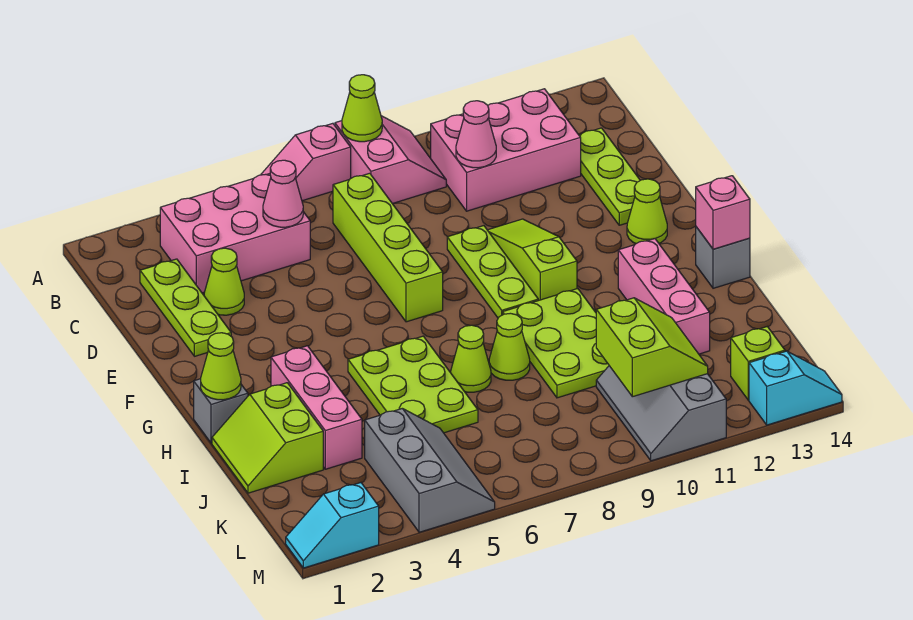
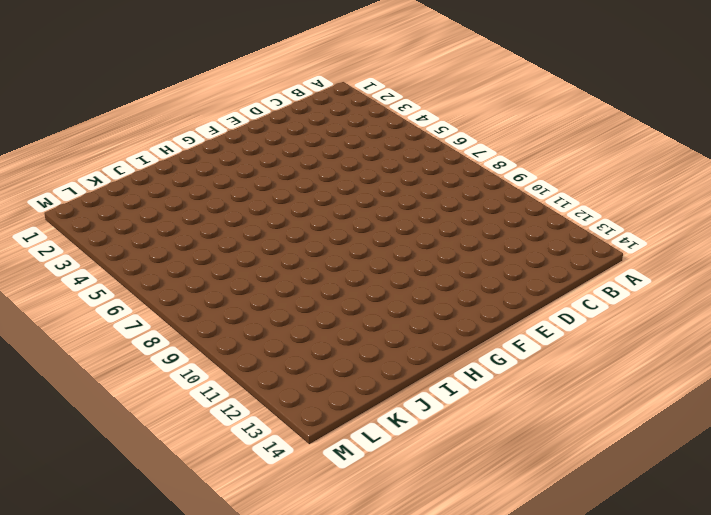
none -> pink 1x2 slope [261,123,351,201]
none -> pink 2x2 slope [335,116,446,204]
none -> pink 2x3 brick [160,174,310,293]
none -> pink 2x3 brick [431,89,581,211]

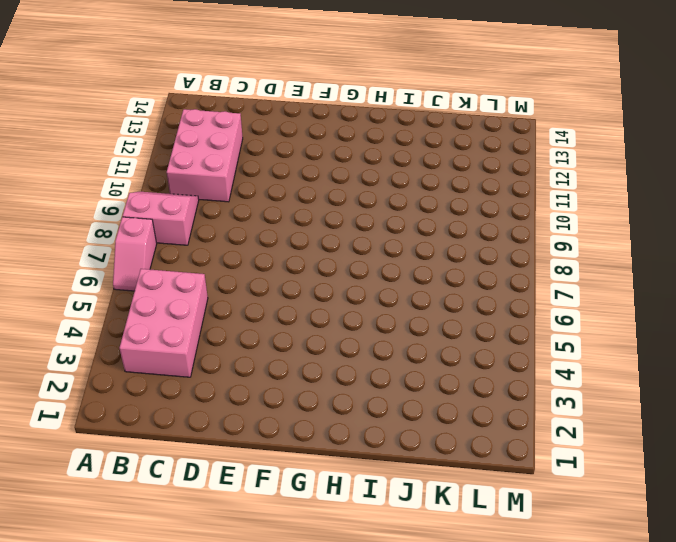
none -> lime 1x3 plate [140,259,231,356]
none -> lime 1x4 brick [333,173,443,322]
none -> lime 1x3 plate [579,128,640,225]
none -> lime 1x1 cone [204,248,244,315]

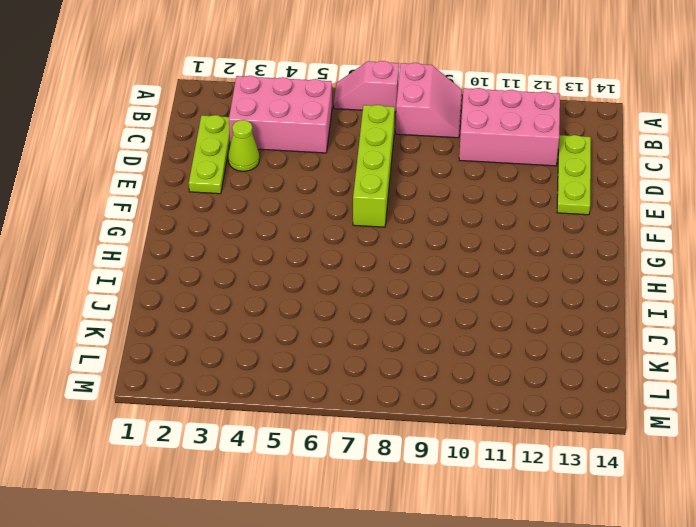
none -> lime 1x3 plate [447,226,538,318]
none -> lime 1x3 slope [488,219,577,300]
none -> lime 1x1 cone [627,179,667,244]
none -> grey 1x1 brick [194,379,248,443]

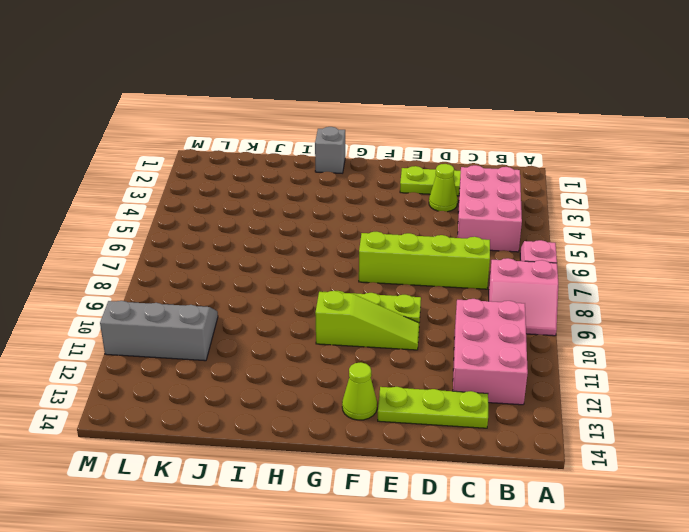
none -> pink 1x3 brick [271,346,362,469]
none -> lime 2x3 plate [348,336,478,433]
none -> lime 2x3 plate [503,289,609,398]
none -> pink 1x3 brick [618,239,710,354]

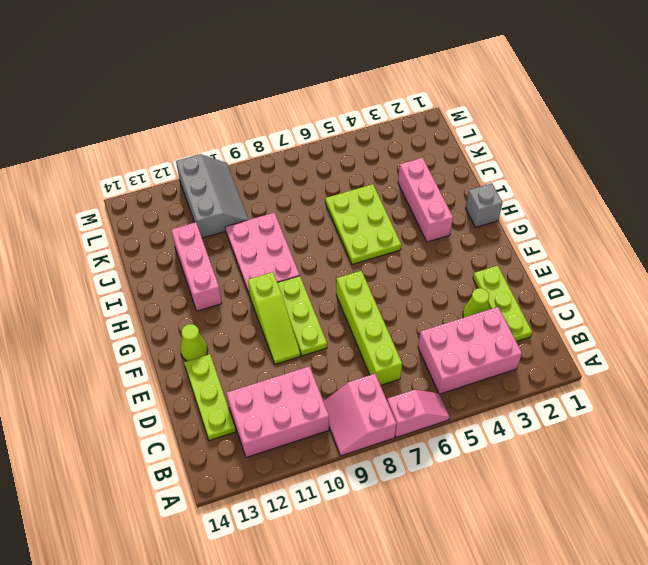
pink 2x3 plate [225,213,300,293] -> lime 2x3 plate [503,289,609,398]
none -> grey 1x1 brick [696,227,750,288]
none -> lime 2x2 slope [212,383,323,493]
none -> lime 1x1 cone [451,325,491,392]
none -> lime 1x1 cone [489,313,530,380]

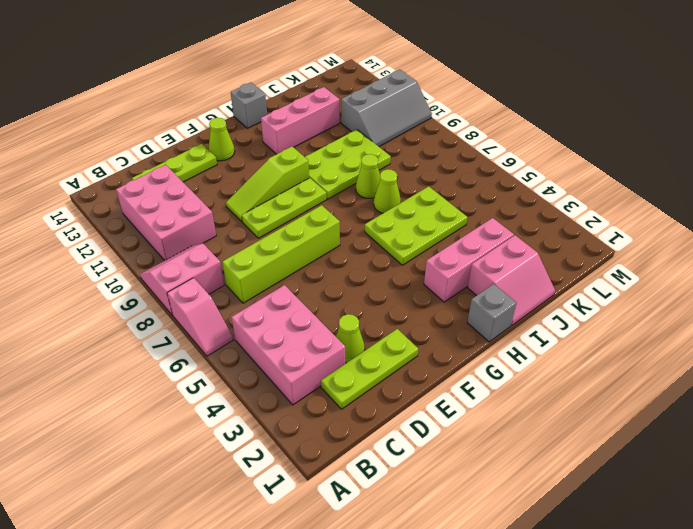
pink 2x2 slope [468,235,555,325] -> lime 2x2 slope [212,383,323,493]
none -> grey 2x3 slope [365,408,495,532]
none -> lime 1x1 brick [731,327,785,400]
none -> cyan 1x2 slope [286,483,379,568]
none -> cyan 1x2 slope [749,351,842,425]

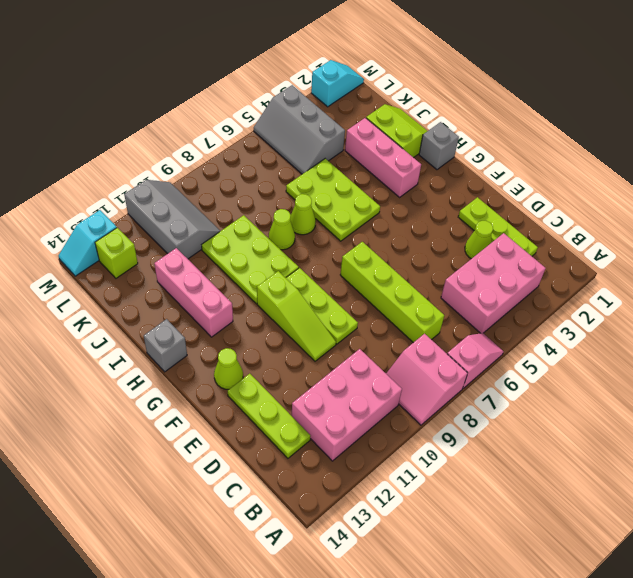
none -> lime 1x1 cone [342,75,382,142]
none -> pink 1x1 cone [263,160,303,227]
none -> pink 1x1 cone [456,101,496,168]
none -> lime 1x1 cone [201,333,241,400]

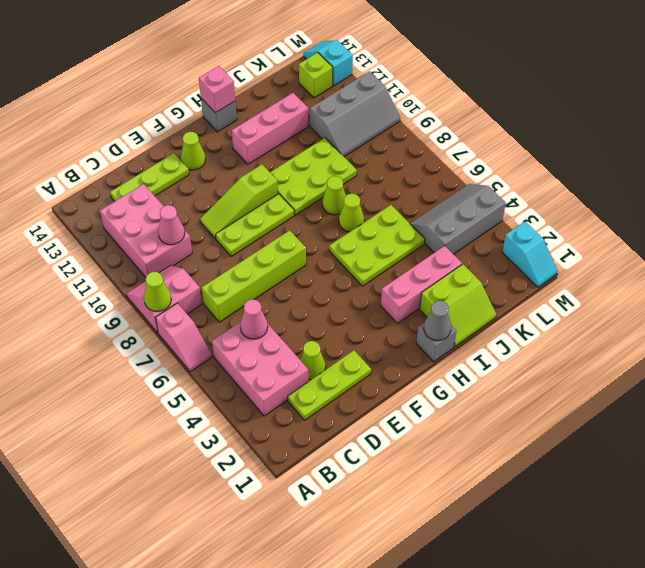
grey 1x1 cone [424,301,451,341] -> lime 1x1 cone [201,333,241,400]
none -> lime 2x2 slope [596,298,708,397]

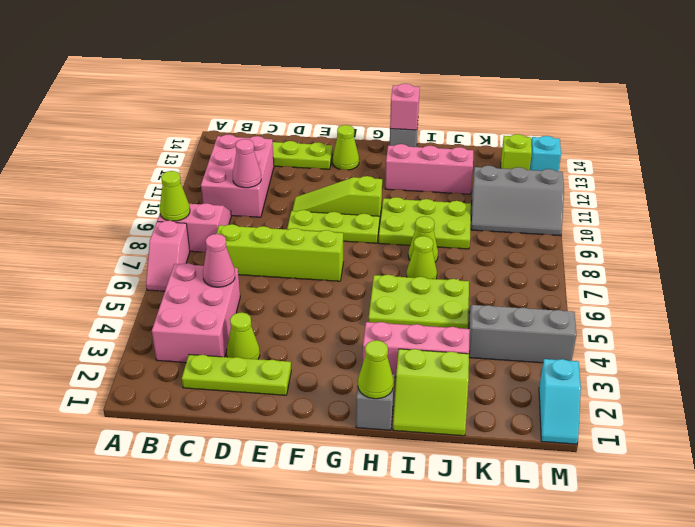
none -> lime 2x2 slope [596,298,708,397]

